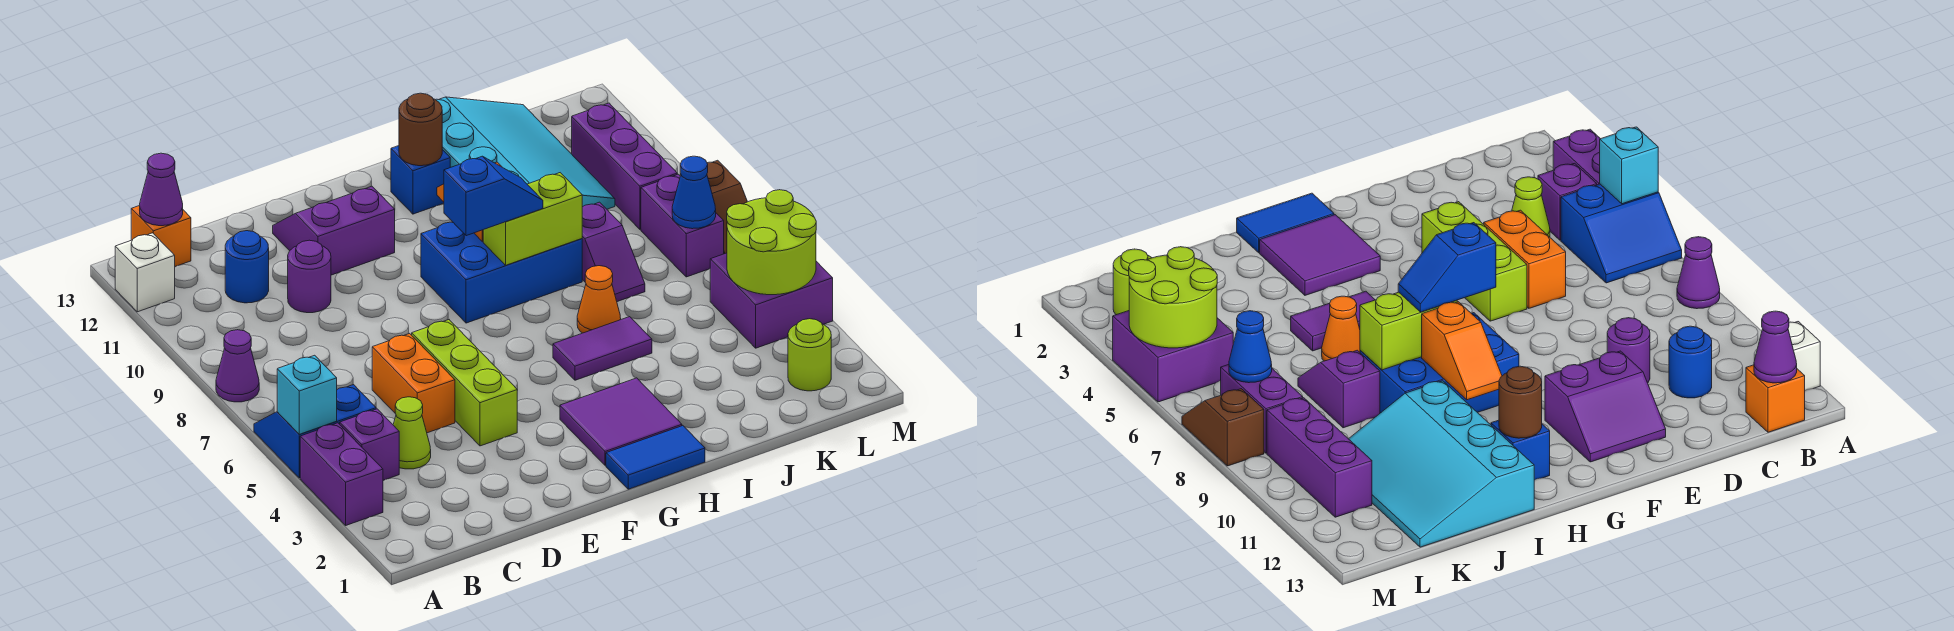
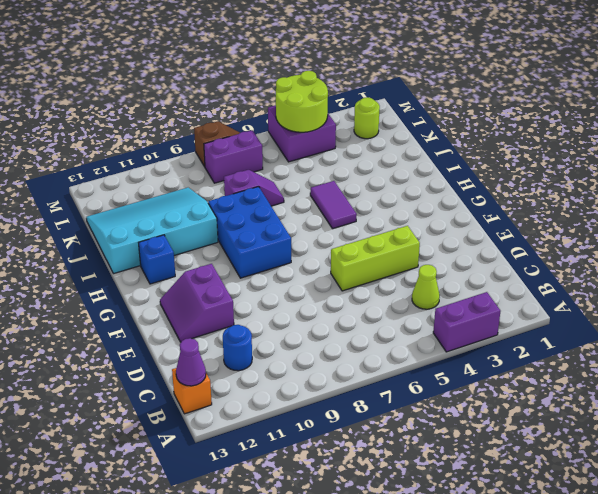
none -> blue 2x2 slope [254,385,376,478]
none -> purple 1x1 cone [216,330,259,402]
none -> white 1x1 brick [115,233,175,312]
none -> purple 1x1 brick [340,409,399,480]

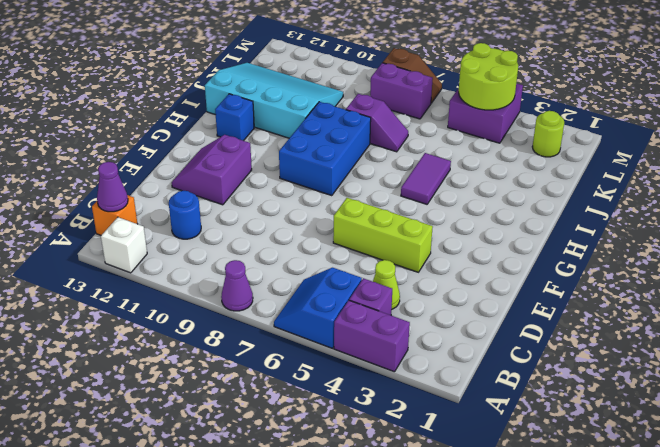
none -> orange 1x2 brick [372,334,455,433]
none -> purple 1x1 round brick [288,240,331,313]
none -> blue 1x2 tile [606,426,705,489]
none -> purple 2x2 tile [560,378,682,466]

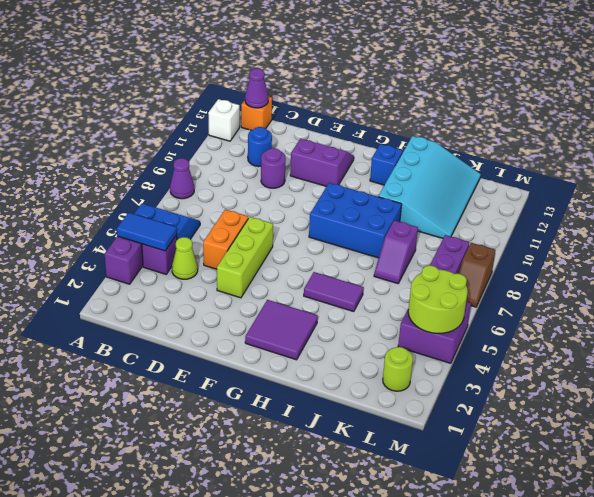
blue 1x2 tile [117,212,177,251] -> blue 1x2 tile moved to [606,426,705,489]
none -> orange 1x1 cone [577,266,621,333]
none -> purple 1x3 brick [572,103,677,229]
none -> cyan 1x1 brick [277,355,337,434]
none -> lime 1x2 brick [483,173,582,265]

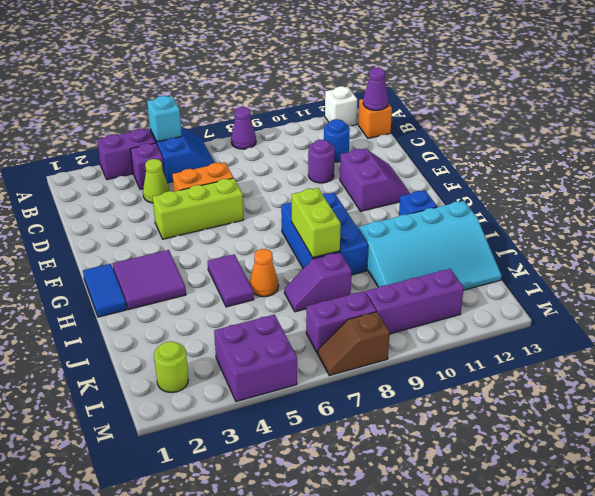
none -> orange 1x2 slope [1422,302,1502,400]
none -> brown 1x1 round brick [399,93,442,166]
none -> lime 2x2 round brick [727,190,816,295]
none -> blue 1x1 cone [672,156,716,229]

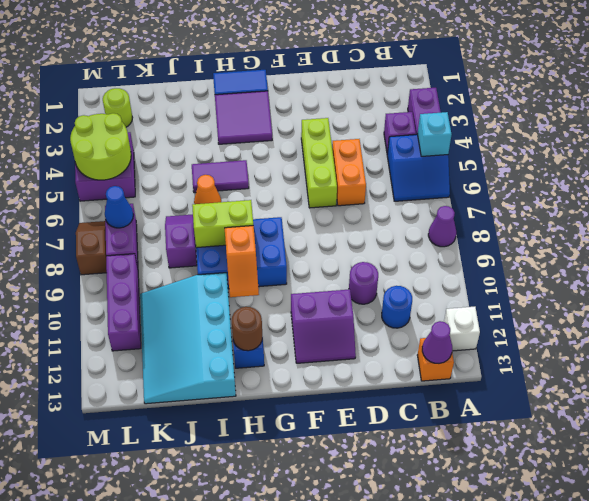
none -> lime 1x1 cone [393,397,431,469]
none -> blue 1x2 slope [444,156,543,236]

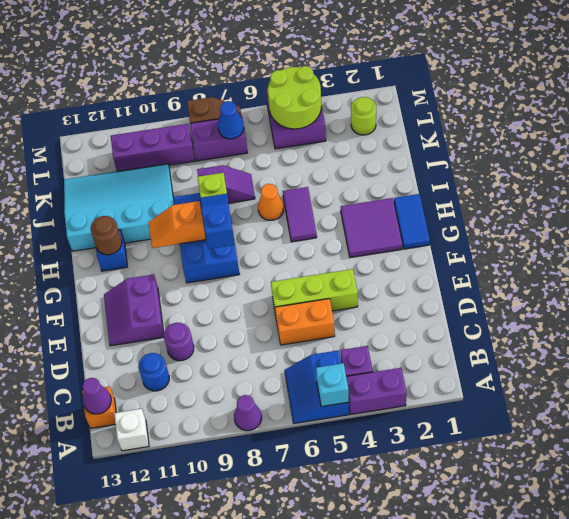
none -> lime 1x1 cone [393,397,431,469]

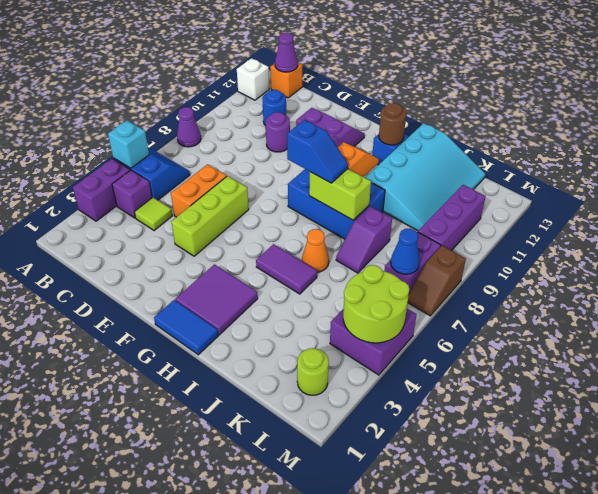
lime 1x1 tile [135,198,172,231] -> lime 1x1 cone [393,397,431,469]

